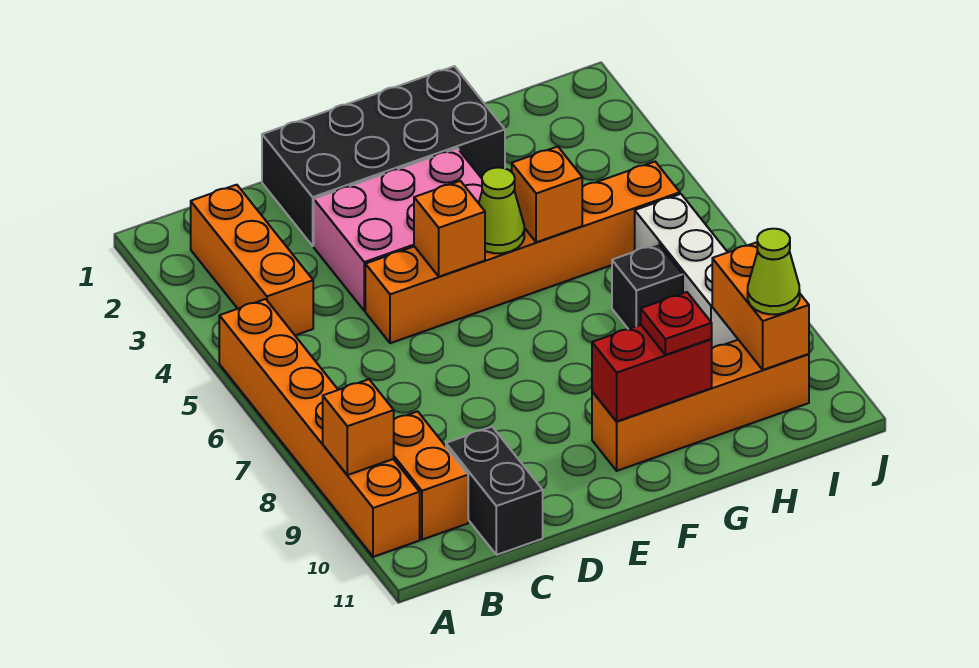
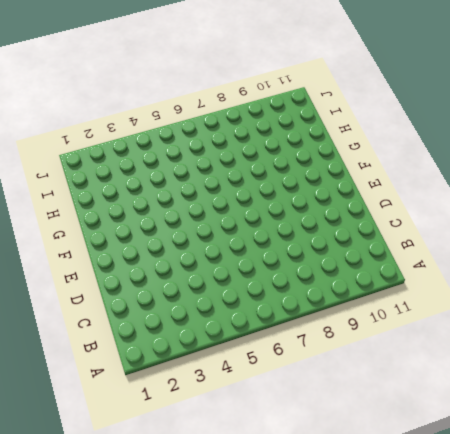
none -> orange 1x6 brick [219,299,420,557]
none -> orange 1x3 brick [190,185,313,335]
none -> orange 1x2 brick [394,411,468,540]

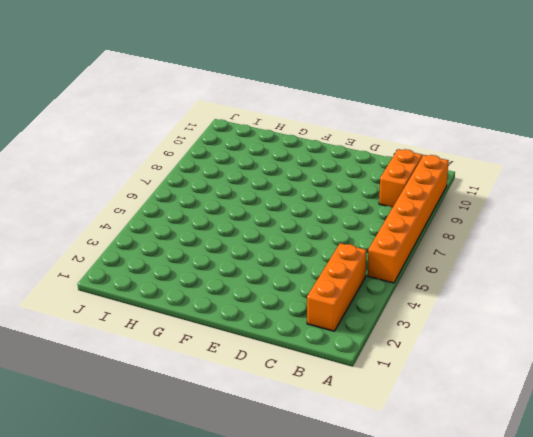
none -> black 1x2 brick [446,427,543,555]
none -> black 2x4 brick [262,66,505,246]
none -> pink 2x3 brick [314,148,482,311]

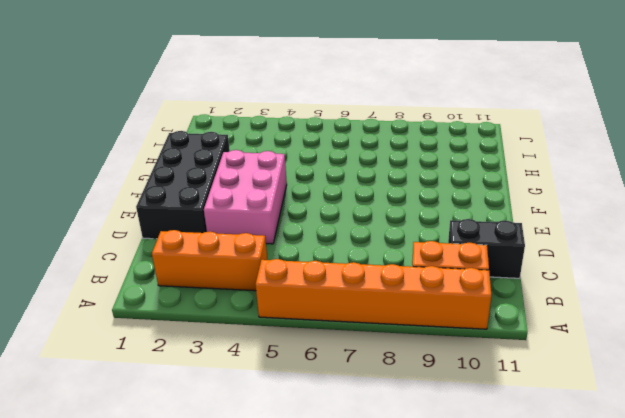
none -> orange 1x6 brick [365,162,680,343]
none -> orange 1x4 brick [592,340,809,471]
none -> black 1x1 brick [612,244,683,329]

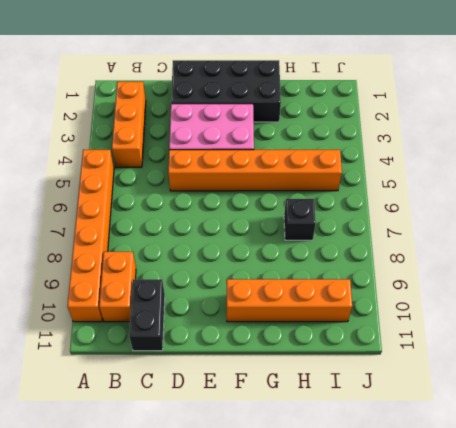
none -> white 1x3 brick [635,194,738,348]
none -> orange 1x1 brick [323,379,394,475]
none -> orange 1x1 brick [414,181,485,277]

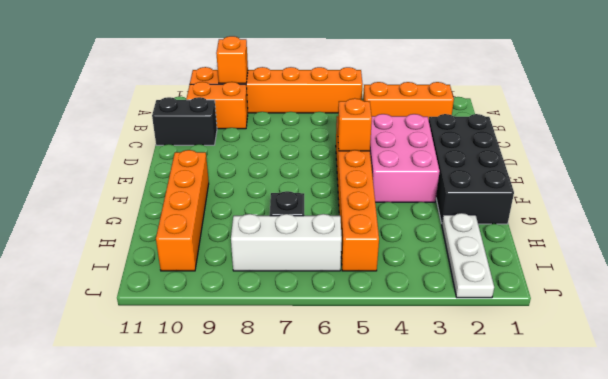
white 1x3 plate [442,213,494,298] -> none
none -> lime 1x1 cone [479,167,524,253]
none -> red 1x2 brick [592,325,712,421]
none -> orange 1x1 brick [512,147,582,242]

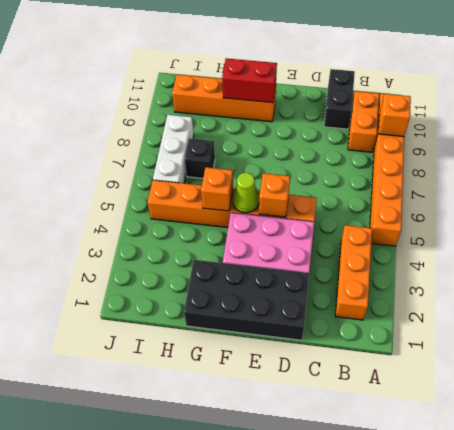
none -> orange 1x2 brick [712,242,809,370]
none -> red 1x1 plate [641,292,712,355]
none -> lime 1x1 cone [748,229,800,314]

